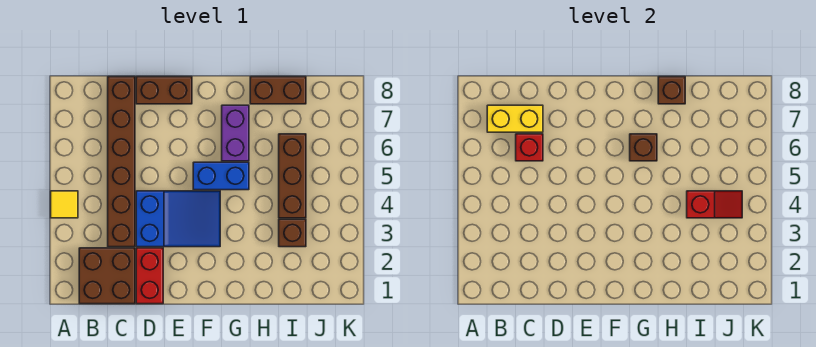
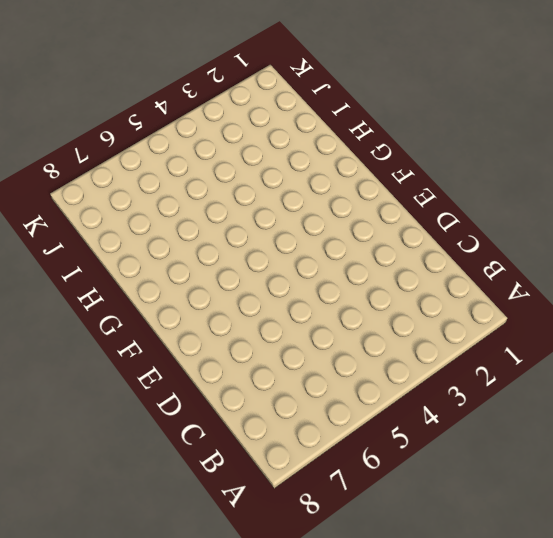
none -> yellow 1x1 tile [51,191,78,218]
none -> brown 2x2 brick [79,248,135,304]
none -> brown 1x6 brick [108,77,135,247]

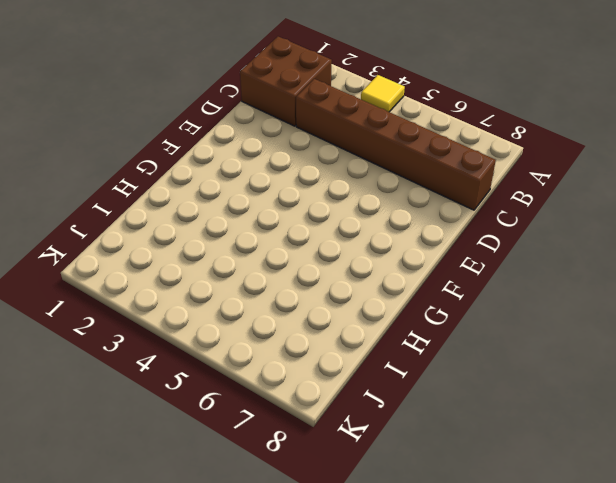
none -> red 1x2 brick [136,248,163,304]
none -> blue 2x3 slope [136,191,220,247]
none -> brown 1x2 brick [136,77,192,104]

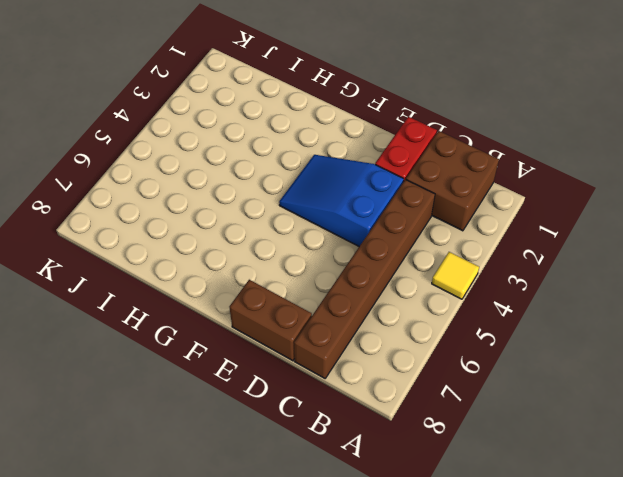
none -> blue 1x2 brick [193,162,249,190]
none -> purple 1x2 brick [222,105,249,161]
none -> brown 1x2 brick [250,77,306,104]

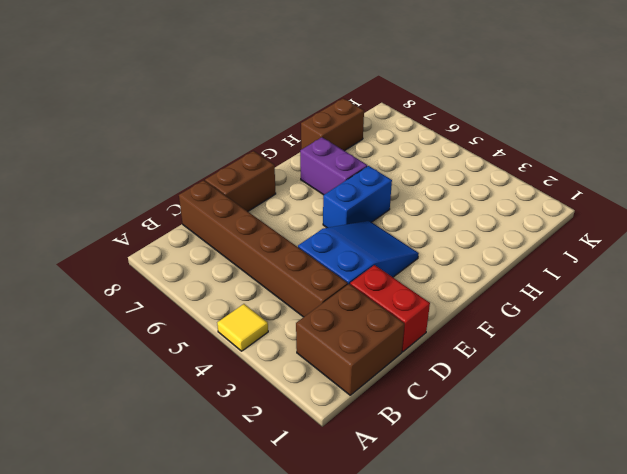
none -> brown 1x1 brick [279,219,306,247]
none -> brown 1x3 brick [279,134,306,218]
none -> yellow 1x2 brick [487,105,543,132]

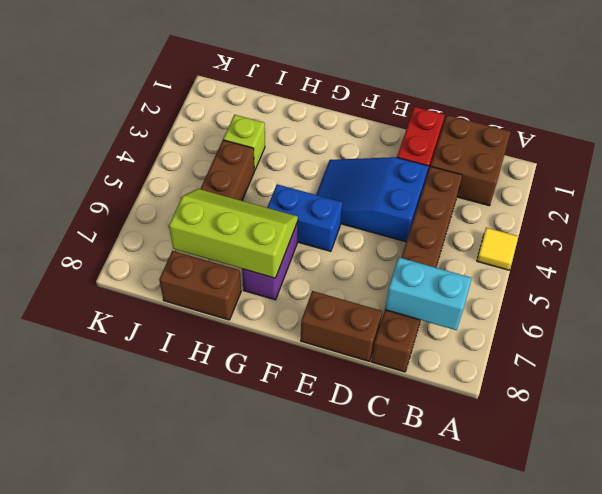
cyan 1x2 brick [385,258,472,330] -> yellow 1x2 brick [487,105,543,132]
lime 2x3 slope [169,189,298,278] -> brown 1x1 brick [630,134,657,161]
lime 1x1 brick [223,115,265,171] -> brown 1x1 brick [279,219,306,247]
none -> red 1x1 brick [516,134,543,161]
none -> brown 1x1 brick [658,77,685,104]
none -> red 1x2 slope [687,191,742,218]

